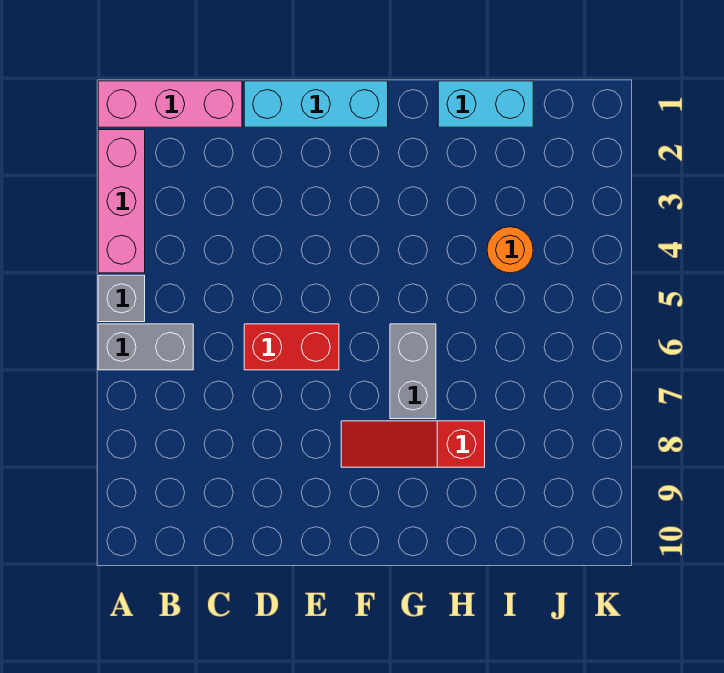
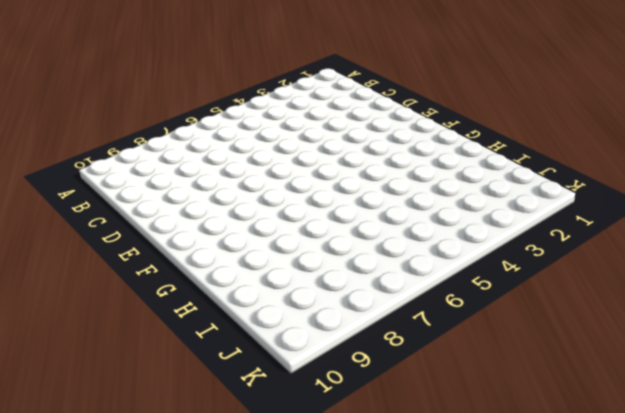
none -> pink 1x3 brick [98,81,242,127]
none -> pink 1x3 brick [98,130,145,273]

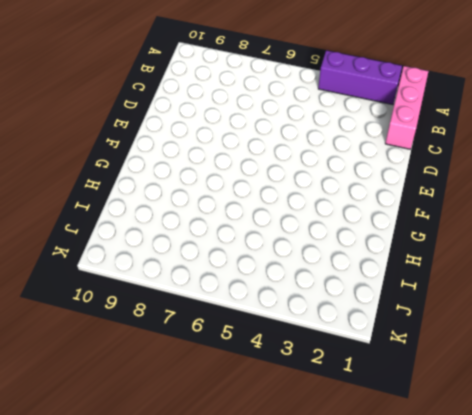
purple 1x3 brick [318,50,402,105] -> pink 1x3 brick [98,130,145,273]
none -> grey 1x1 brick [98,275,145,322]
none -> grey 1x2 brick [98,324,193,370]

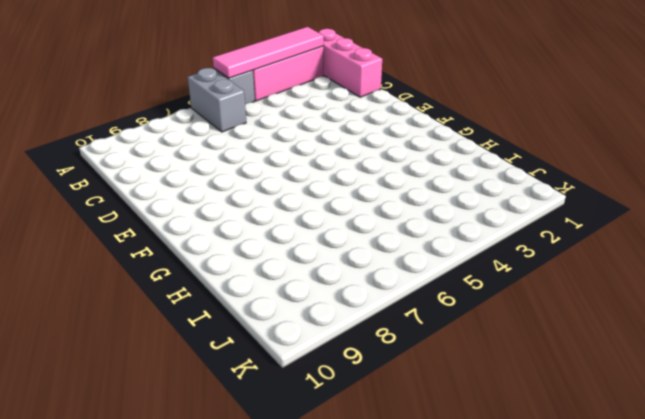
pink 1x4 tile [213,27,324,78] -> none
none -> cyan 1x3 brick [244,81,388,127]
none -> red 1x2 brick [244,324,339,370]

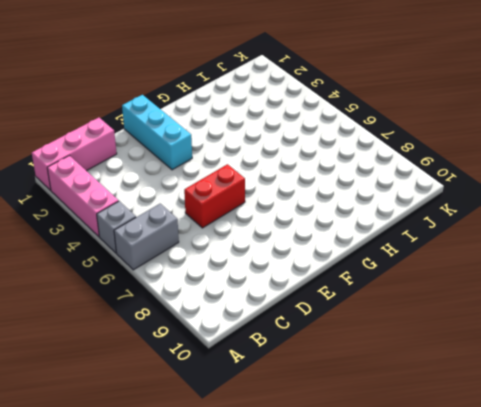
cyan 1x3 brick [122,95,192,170] -> cyan 1x3 brick turned to [244,81,388,127]
none -> red 1x3 slope [341,421,485,467]
none -> grey 1x2 brick [390,324,436,419]

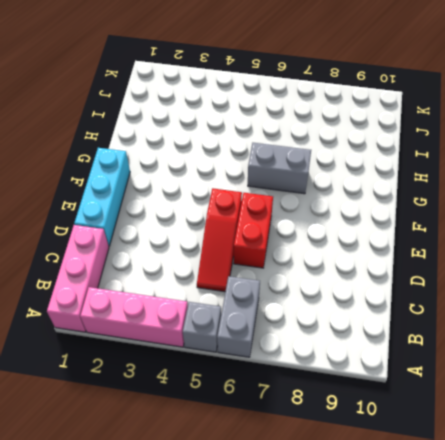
red 1x3 slope [197,188,242,292] -> red 1x3 slope moved to [341,421,485,467]
none -> cyan 1x2 brick [438,81,533,127]
none -> orange 1x1 round brick [487,227,533,273]

